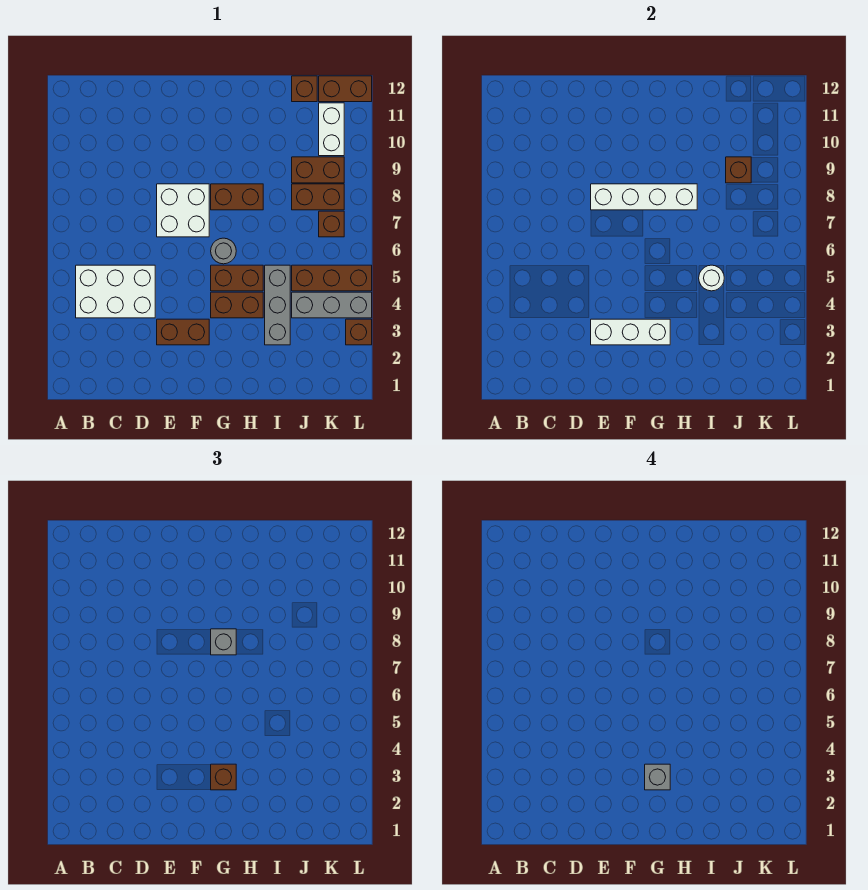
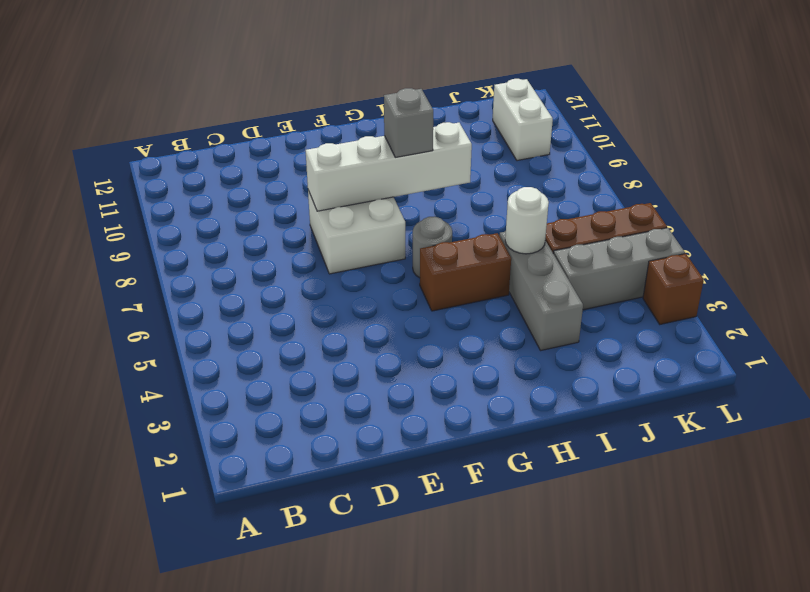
none -> white 2x3 brick [76,265,155,318]
none -> brown 1x2 brick [157,319,209,345]
none -> brown 1x2 brick [211,292,263,318]

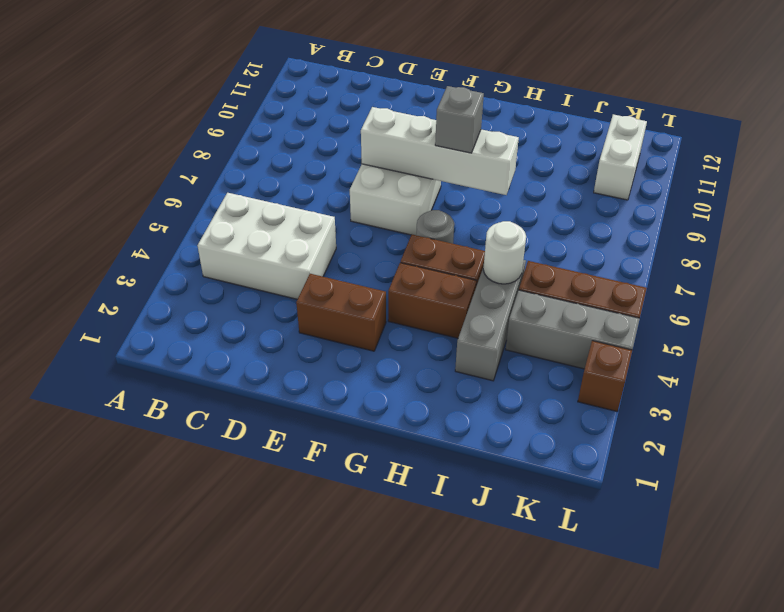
none -> brown 1x2 brick [211,184,263,210]
none -> brown 1x2 brick [292,184,344,210]
none -> brown 1x2 brick [292,157,344,183]

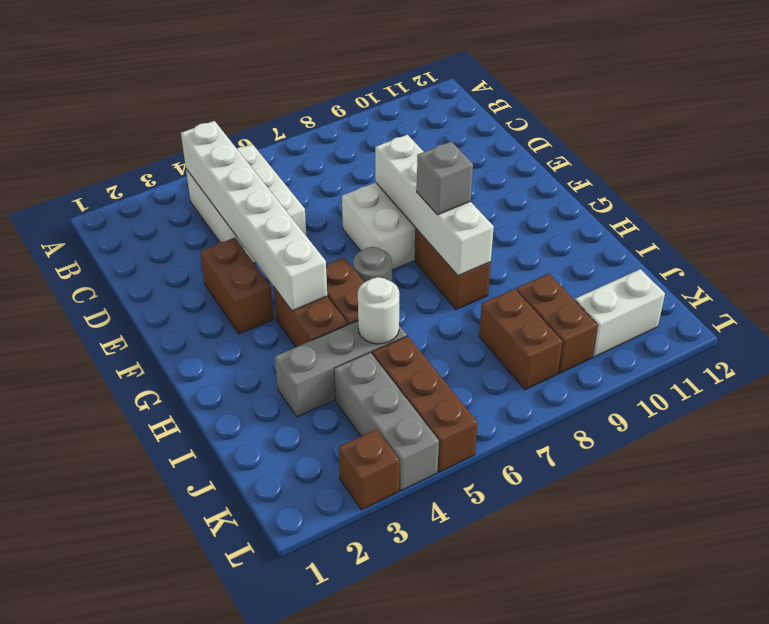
white 1x6 brick [181,121,327,311] -> none
none -> brown 1x1 brick [292,76,317,102]
none -> brown 1x1 brick [319,211,344,237]
none -> brown 1x2 brick [319,76,372,102]

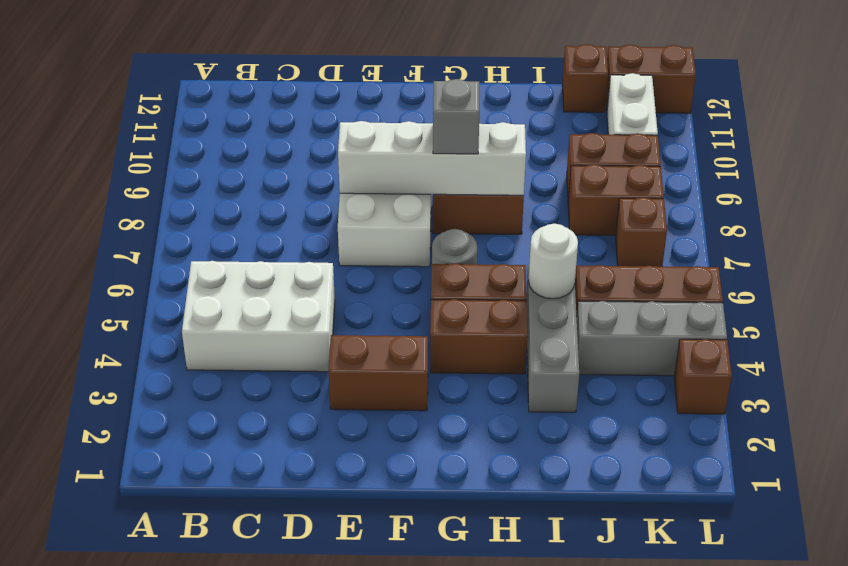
none -> white 1x3 brick [591,319,670,345]
none -> brown 1x1 brick [726,157,751,183]
none -> brown 1x1 brick [211,764,236,790]

